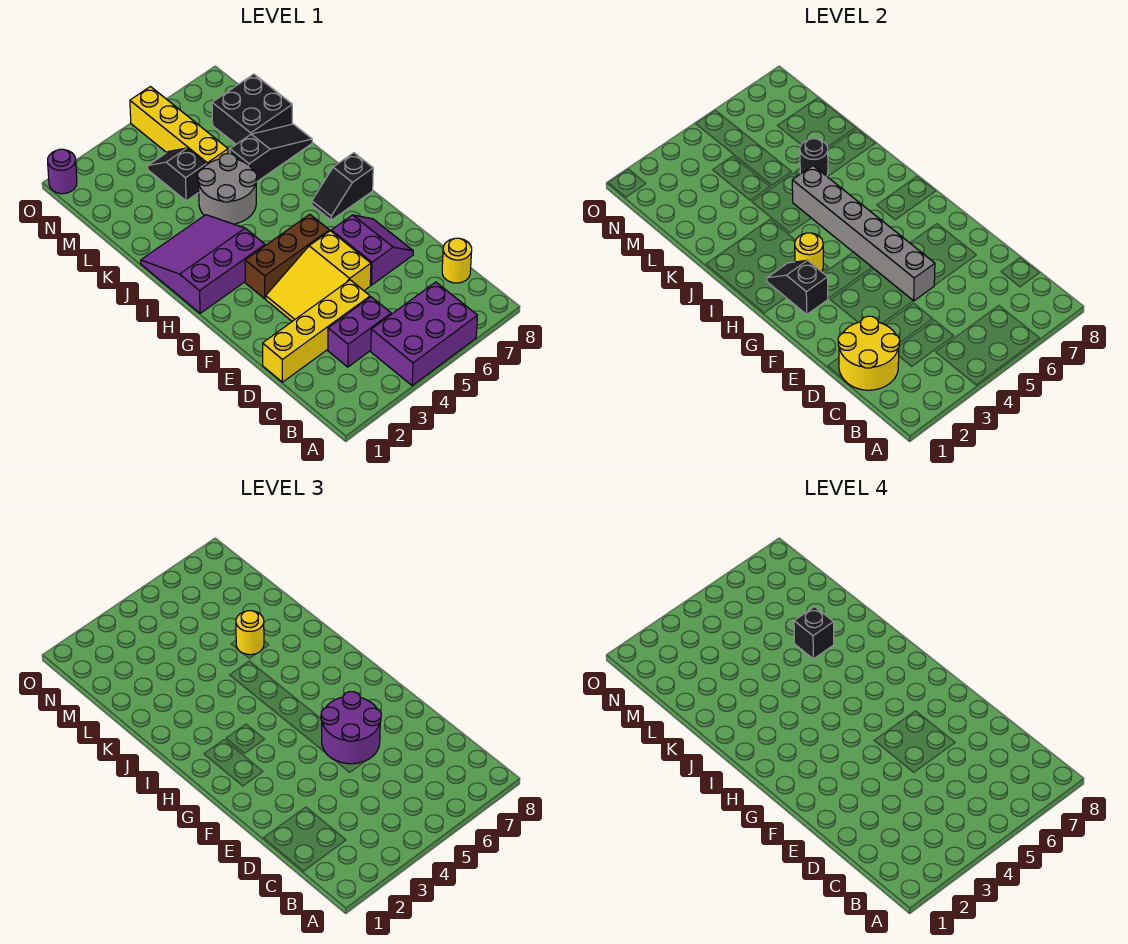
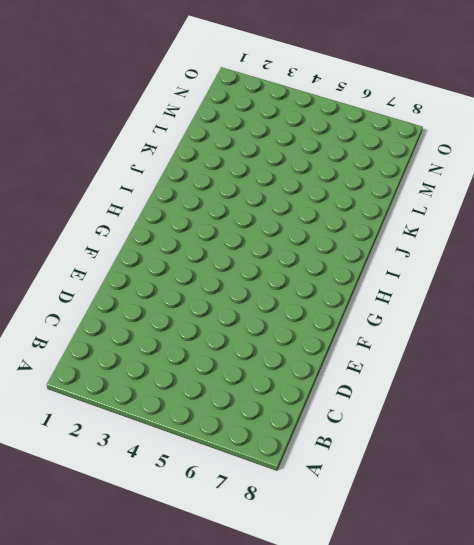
none -> purple 2x3 brick [371,282,477,386]
none -> purple 1x2 brick [328,297,391,367]
none -> yellow 1x1 round brick [442,238,472,283]

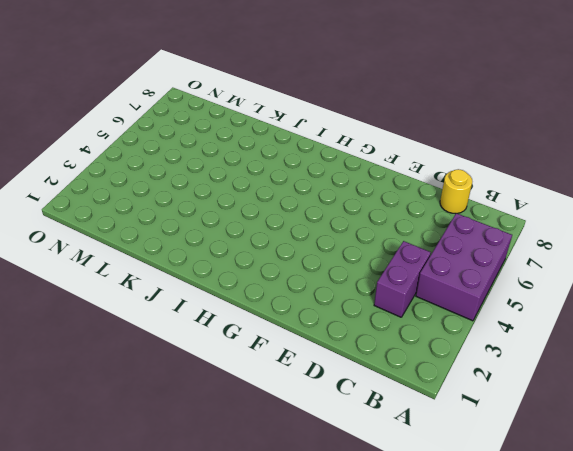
none -> yellow 1x4 brick [263,280,370,382]
none -> yellow 2x3 slope [266,231,371,321]
none -> purple 2x2 slope [331,215,413,285]

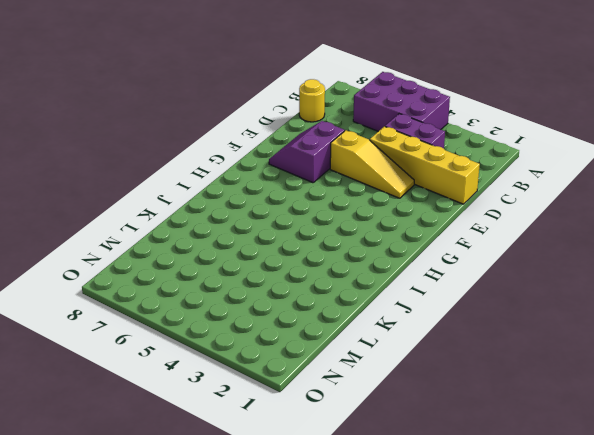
yellow 1x3 slope [330,130,414,198] -> yellow 2x3 slope [266,231,371,321]
none -> brown 1x3 brick [245,214,329,299]
none -> purple 3x3 slope [141,215,265,313]
none -> black 1x2 slope [312,153,373,220]

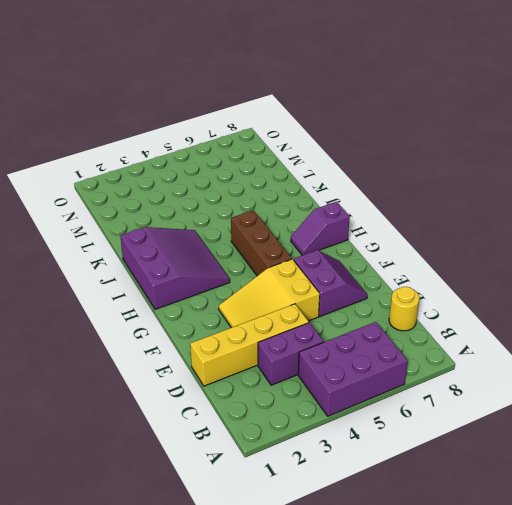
brown 1x3 brick [231,210,292,276] -> brown 1x3 brick turned to [245,214,329,299]
purple 3x3 slope [120,227,230,309] -> purple 3x3 slope turned to [141,215,265,313]
purple 1x2 slope [291,202,350,255] -> black 1x2 slope [312,153,373,220]
none -> grey 2x2 round brick [198,154,257,224]
none -> black 1x3 slope [230,124,312,181]
none -> black 1x2 slope [148,148,206,201]

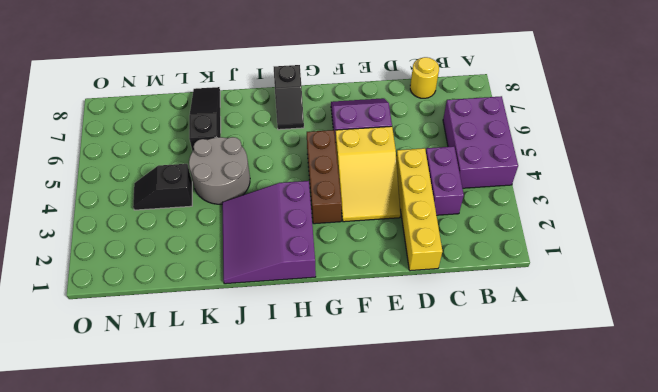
none -> yellow 1x4 brick [130,87,228,165]
none -> black 2x2 brick [212,74,292,144]
none -> purple 1x1 round brick [48,149,77,194]

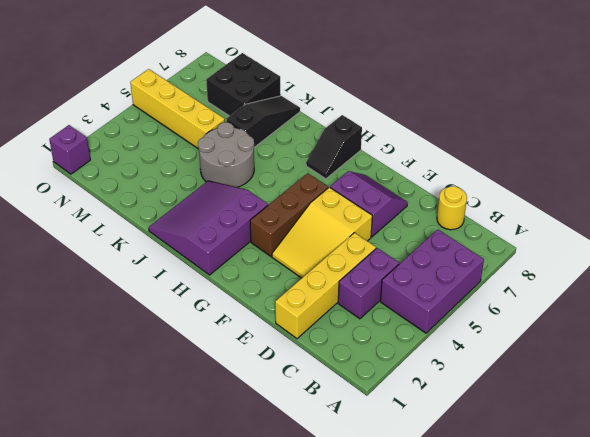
purple 1x1 brick [49,125,90,174] -> purple 1x1 round brick [48,149,77,194]
none -> black 1x2 slope [148,148,206,201]
none -> yellow 2x2 round brick [838,316,900,390]
none -> grey 1x6 brick [792,166,935,301]

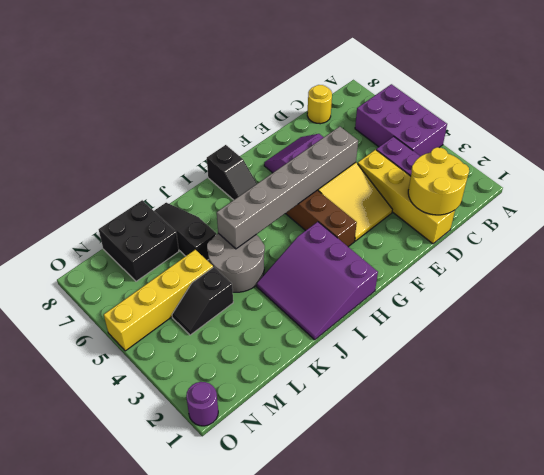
none -> black 1x2 slope [767,260,828,314]
none -> yellow 1x1 round brick [795,233,823,272]
none -> black 1x1 round brick [800,139,828,176]

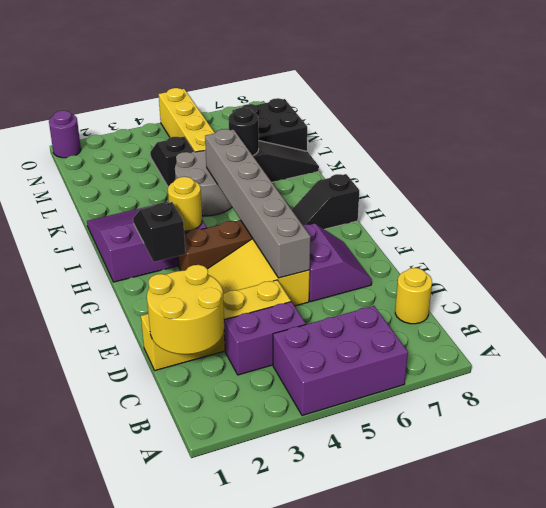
none -> purple 2x2 round brick [321,692,381,764]
none -> yellow 1x1 round brick [236,611,264,655]
none -> black 1x1 brick [794,607,834,659]

